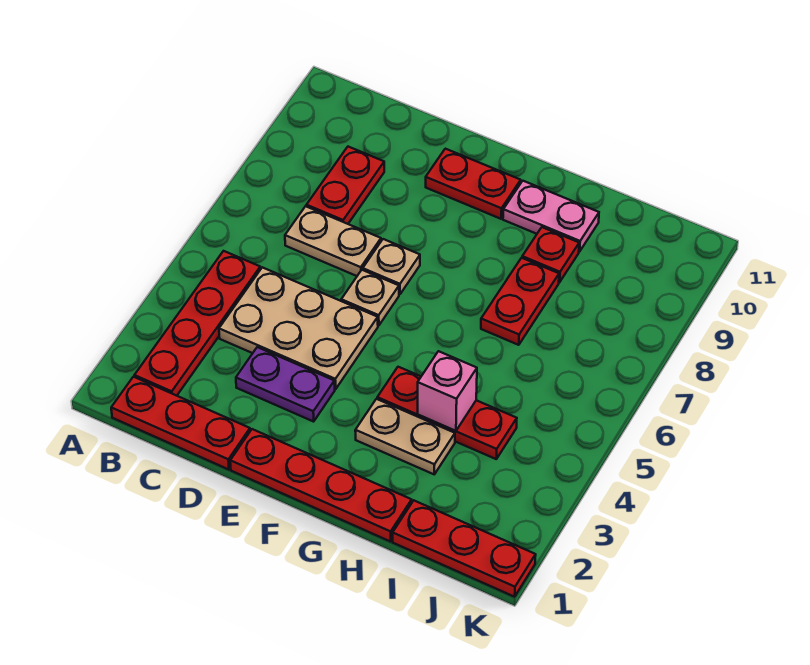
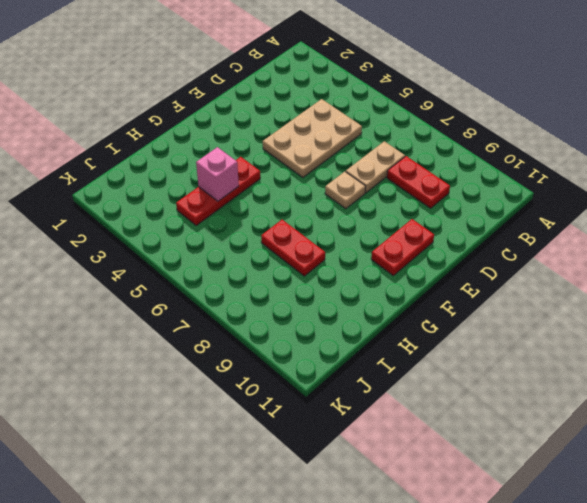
none -> red 1x3 plate [111,377,250,470]
none -> red 1x4 plate [134,251,260,396]
none -> purple 1x2 plate [236,347,335,422]

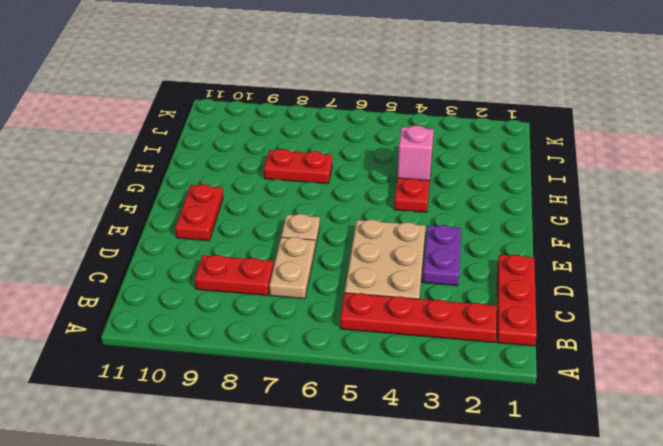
none -> red 1x4 plate [230,429,412,542]
none -> tan 1x1 plate [341,270,399,326]
none -> tan 1x2 plate [355,399,455,474]

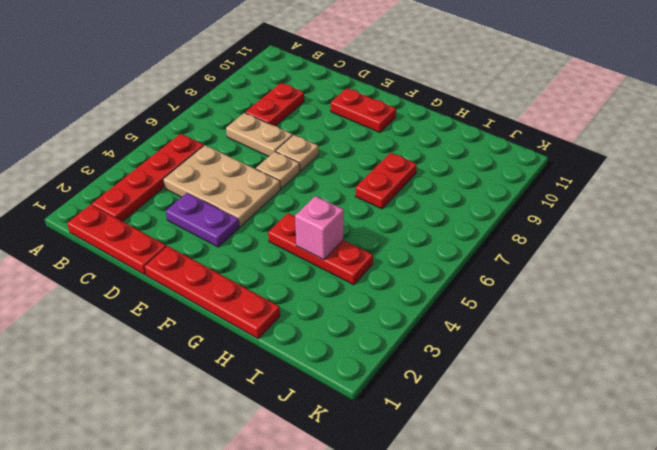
none -> tan 1x2 plate [355,399,455,474]
none -> pink 1x2 plate [503,181,599,252]
none -> red 1x1 plate [522,227,579,282]

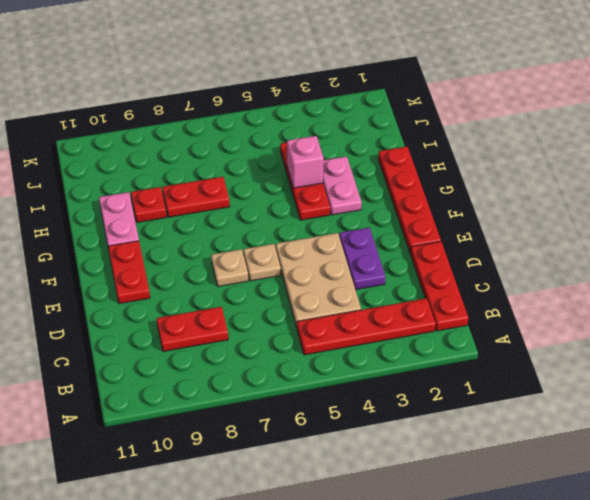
pink 1x2 plate [323,156,362,215] -> tan 1x2 plate [355,399,455,474]
none -> tan 1x2 plate [285,206,381,276]
none -> red 1x3 plate [393,501,536,597]

